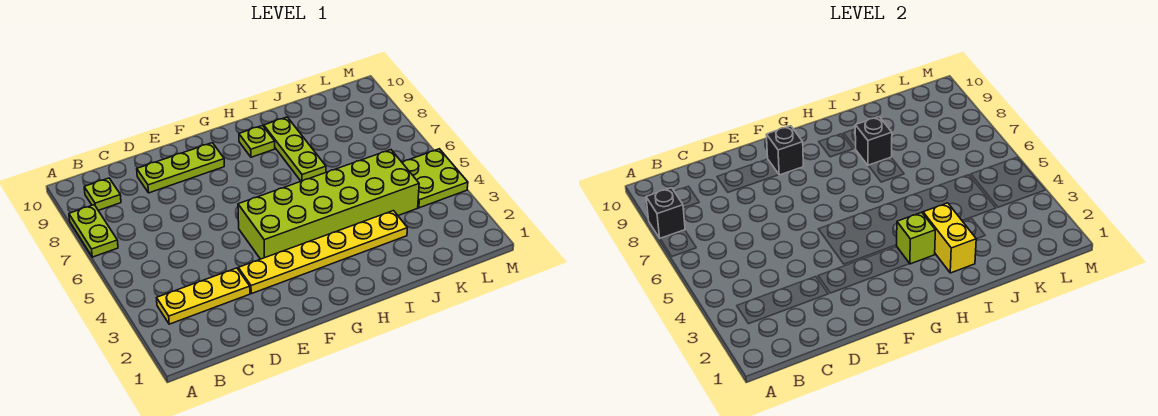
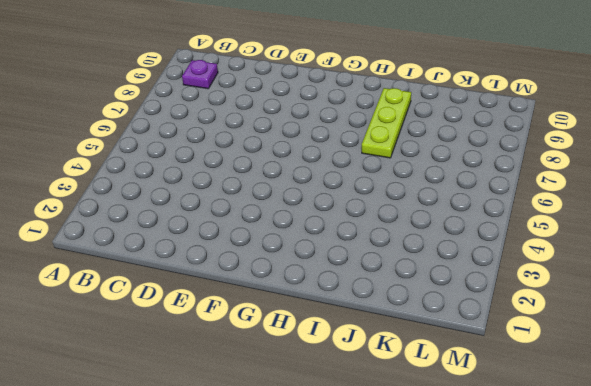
purple 1x1 plate [182,60,218,89] -> lime 1x1 plate [84,178,121,210]
none -> lime 1x2 plate [69,205,118,257]
none -> yellow 1x3 plate [157,268,250,324]
none -> lime 1x3 plate [137,143,224,193]

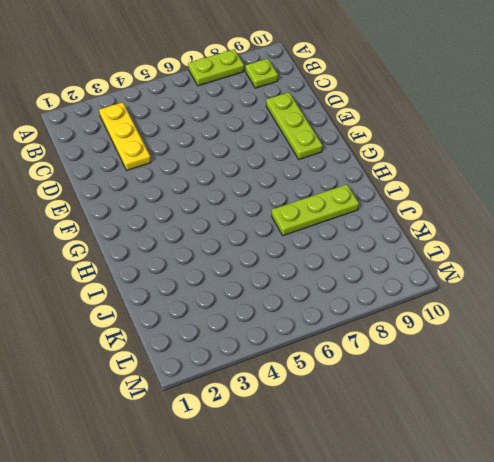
none -> yellow 1x6 plate [238,211,407,294]
none -> lime 2x6 brick [238,150,419,259]
none -> lime 1x1 plate [239,126,275,157]

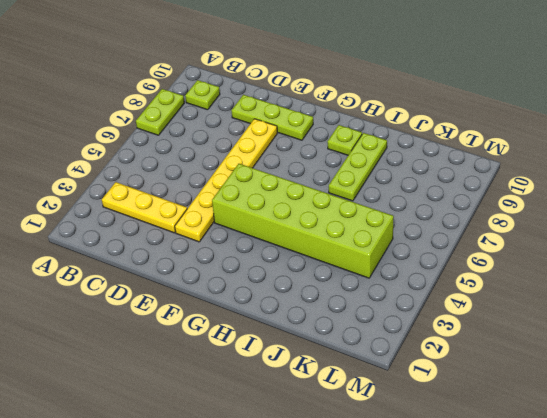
yellow 1x6 plate [175,119,277,242] -> yellow 1x6 plate turned to [238,211,407,294]
none -> lime 2x2 plate [402,149,468,208]
none -> black 1x1 brick [646,188,685,238]
none -> black 1x1 brick [766,126,803,175]

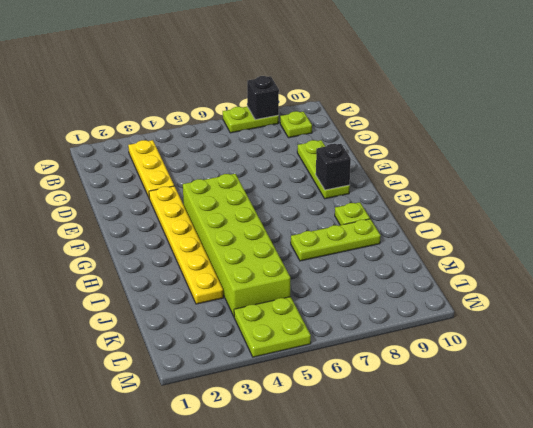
none -> lime 1x1 brick [897,212,935,264]
none -> yellow 1x2 brick [923,203,976,273]
none -> black 1x1 brick [855,117,892,165]

